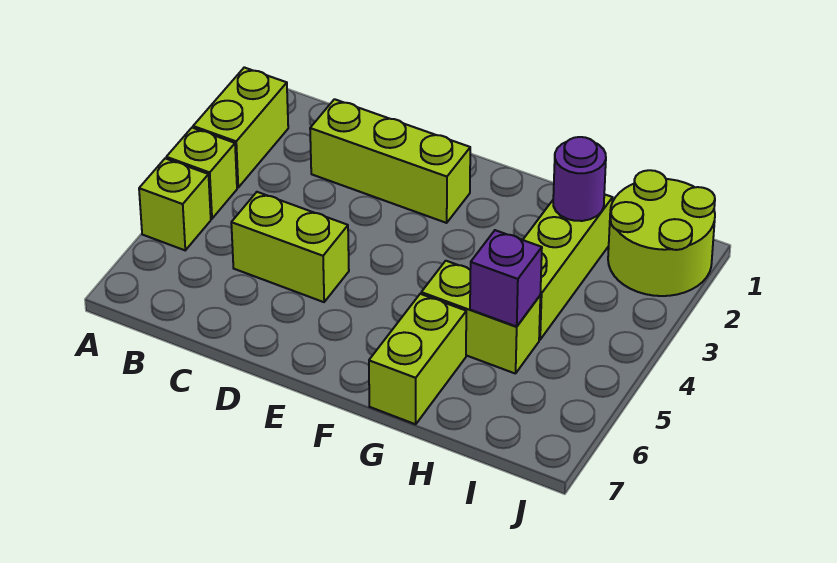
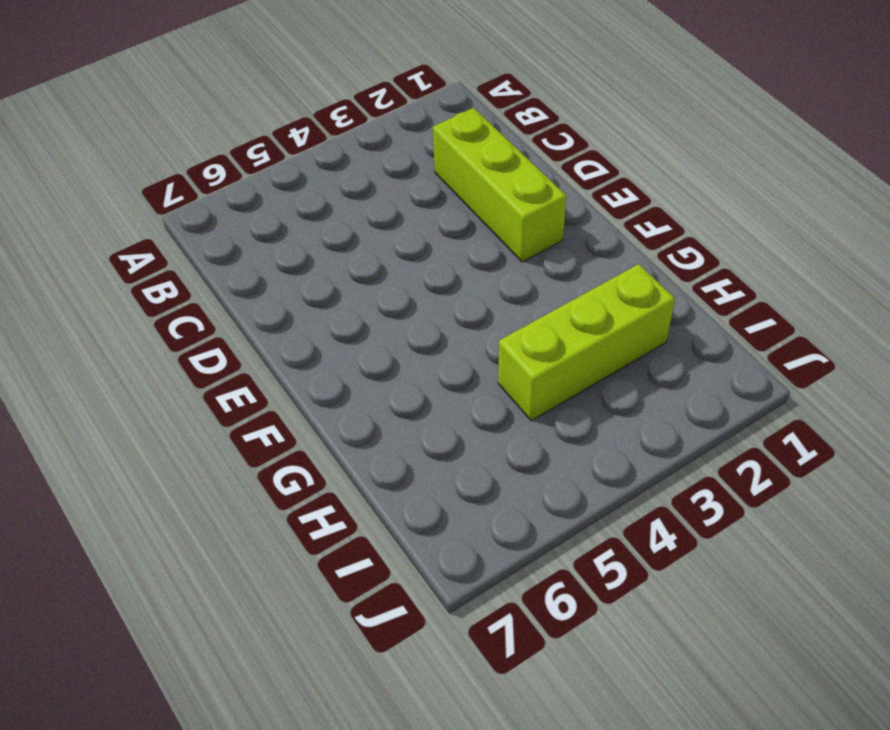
none -> lime 1x2 brick [193,67,288,188]
none -> lime 1x1 brick [166,128,237,219]

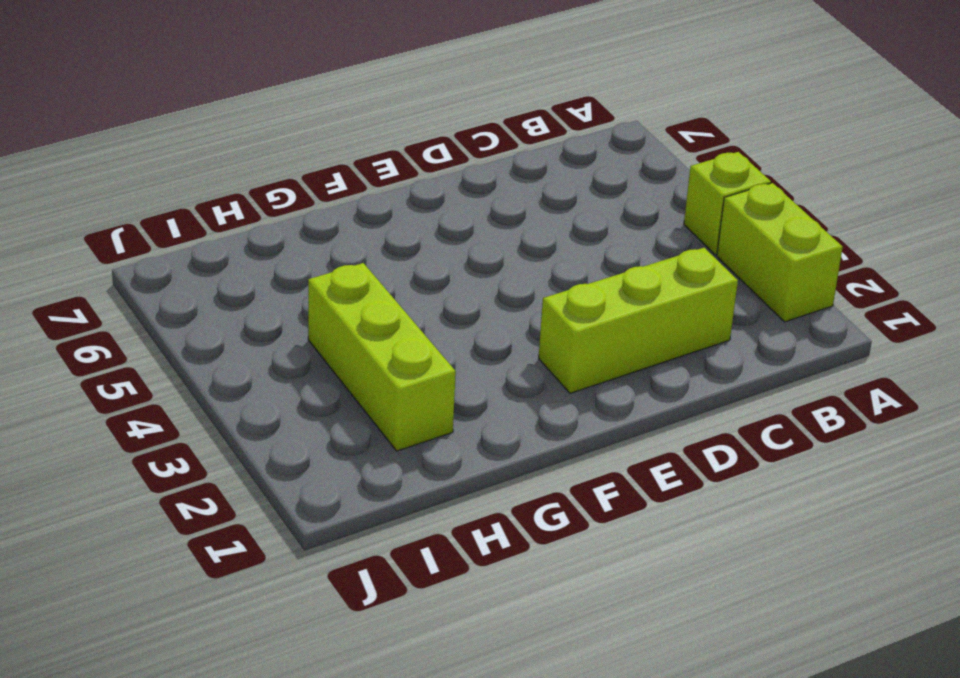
none -> lime 1x1 brick [139,158,211,250]
none -> lime 1x2 brick [231,192,349,302]

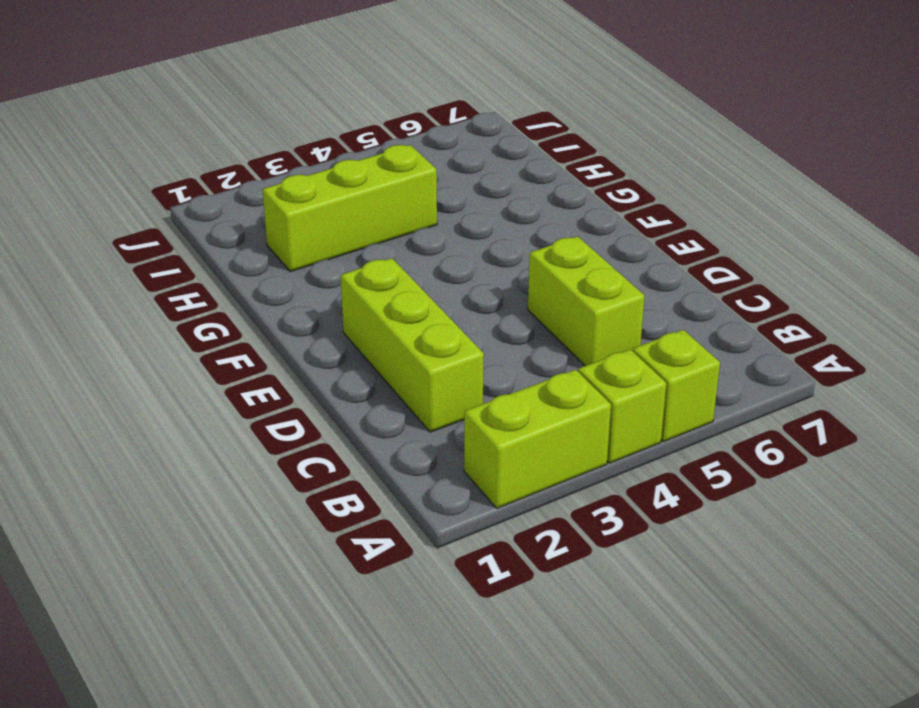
none -> lime 1x2 brick [421,261,540,374]
none -> lime 1x2 brick [369,294,466,424]

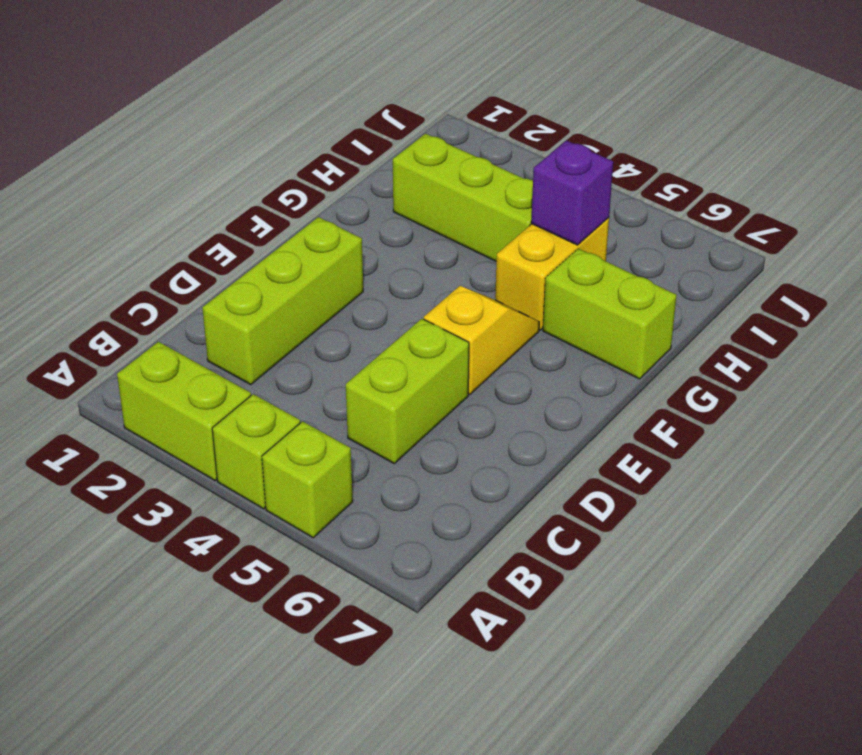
yellow 1x2 slope [424,286,539,394] -> none
yellow 1x2 brick [495,218,609,330] -> lime 1x2 brick [421,261,540,374]
none -> lime 2x2 round brick [608,170,715,296]
none -> purple 1x1 round brick [553,137,606,221]

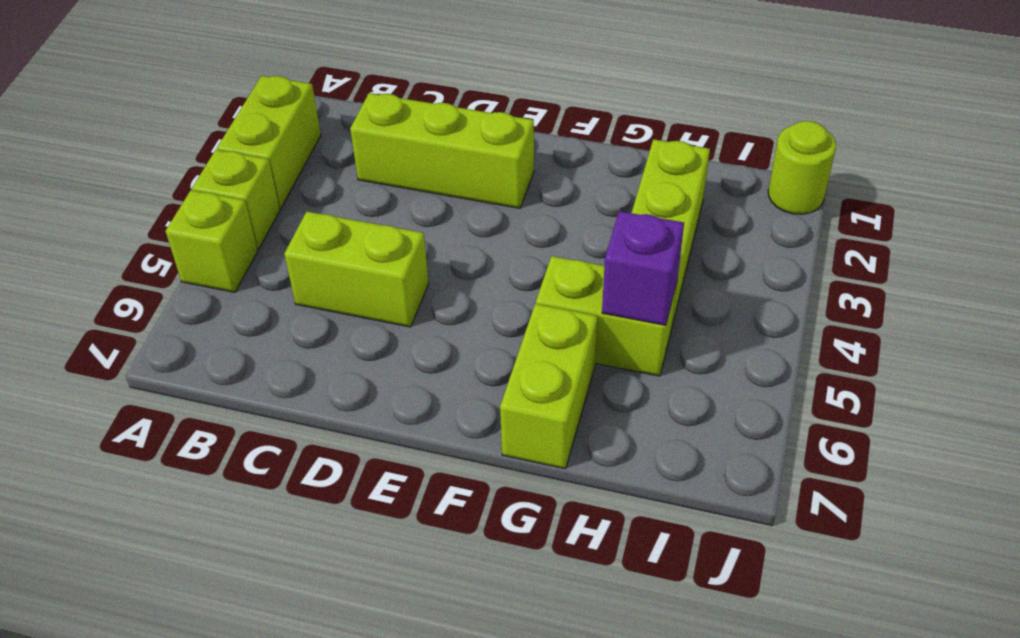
lime 1x1 round brick [768,121,836,214] -> lime 2x2 round brick [608,170,715,296]
none -> purple 1x1 round brick [553,137,606,221]

